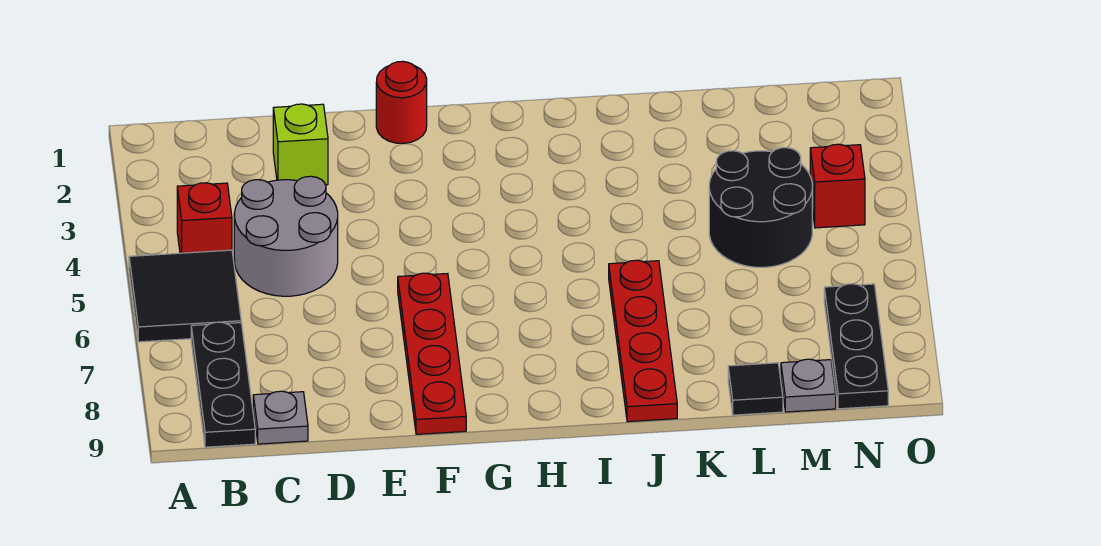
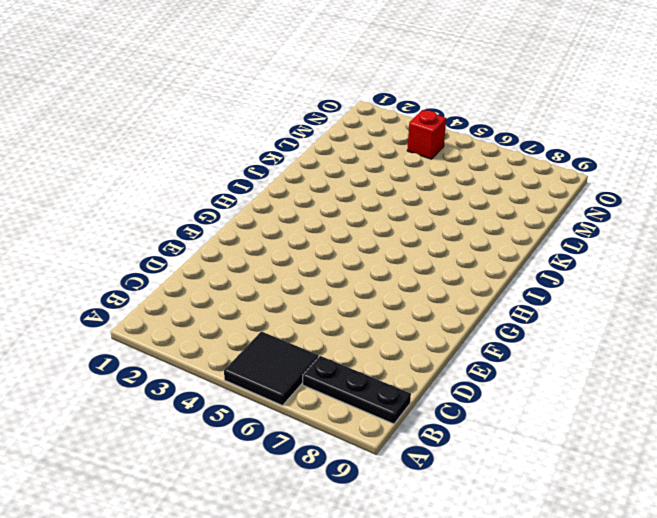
none -> red 1x1 brick [177,183,232,253]
none -> grey 2x2 round brick [234,176,338,296]
none -> grey 1x1 plate [253,391,308,444]

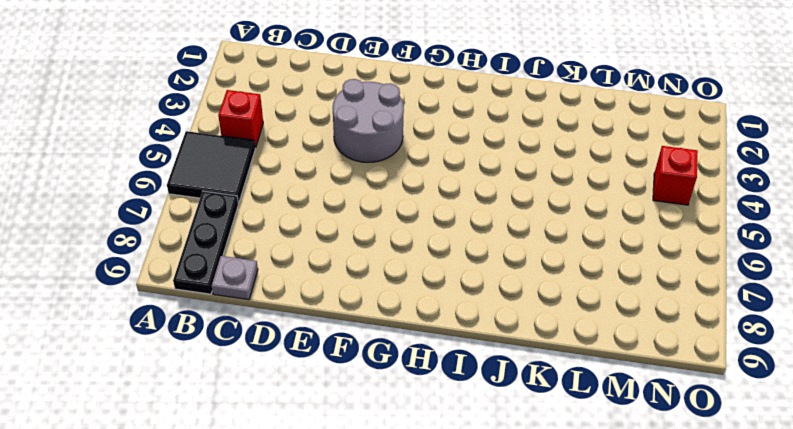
grey 2x2 round brick [333,79,404,162] -> grey 2x2 round brick moved to [234,176,338,296]
none -> lime 1x1 brick [273,104,328,185]
none -> red 1x1 round brick [376,61,427,143]
none -> red 1x4 plate [398,273,466,434]

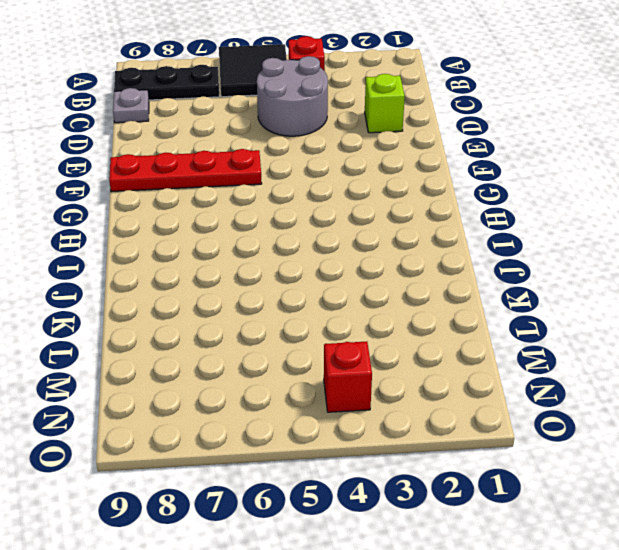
none -> red 1x1 round brick [376,61,427,143]
none -> red 1x4 plate [609,260,677,422]
none -> black 2x2 round brick [709,148,812,267]

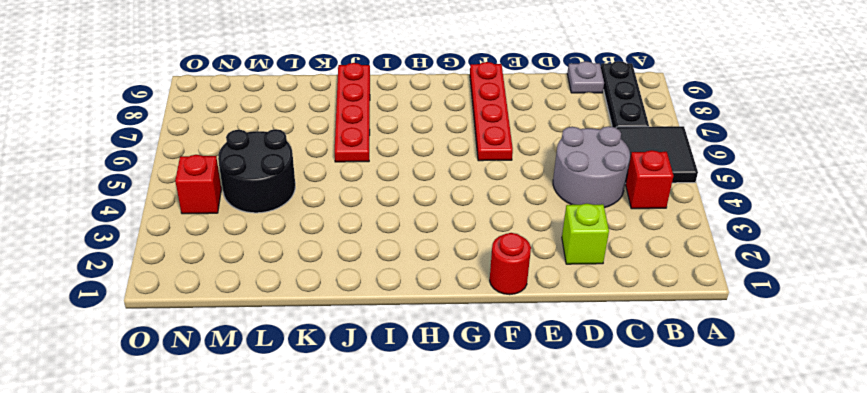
none -> black 1x1 tile [728,363,783,415]
none -> grey 1x1 plate [781,359,836,412]
none -> black 1x3 plate [824,284,888,409]

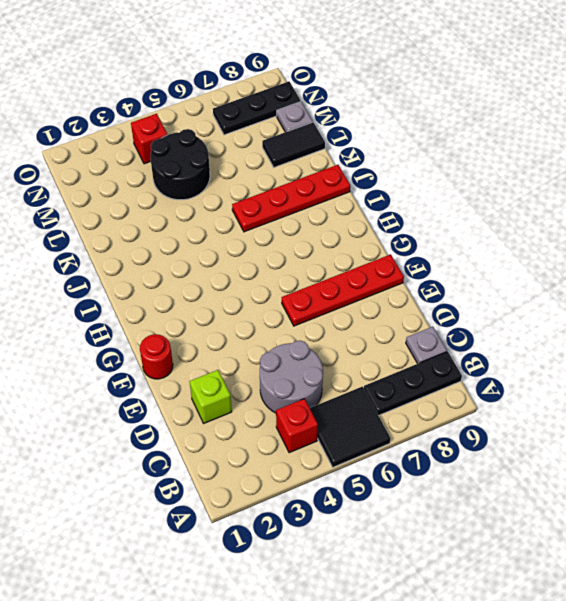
black 1x2 tile [262,122,325,167] -> black 1x1 tile [728,363,783,415]

